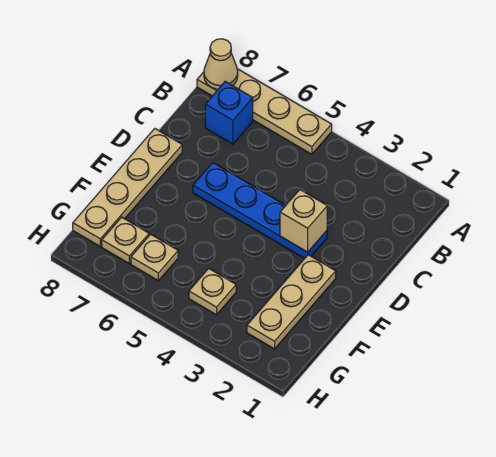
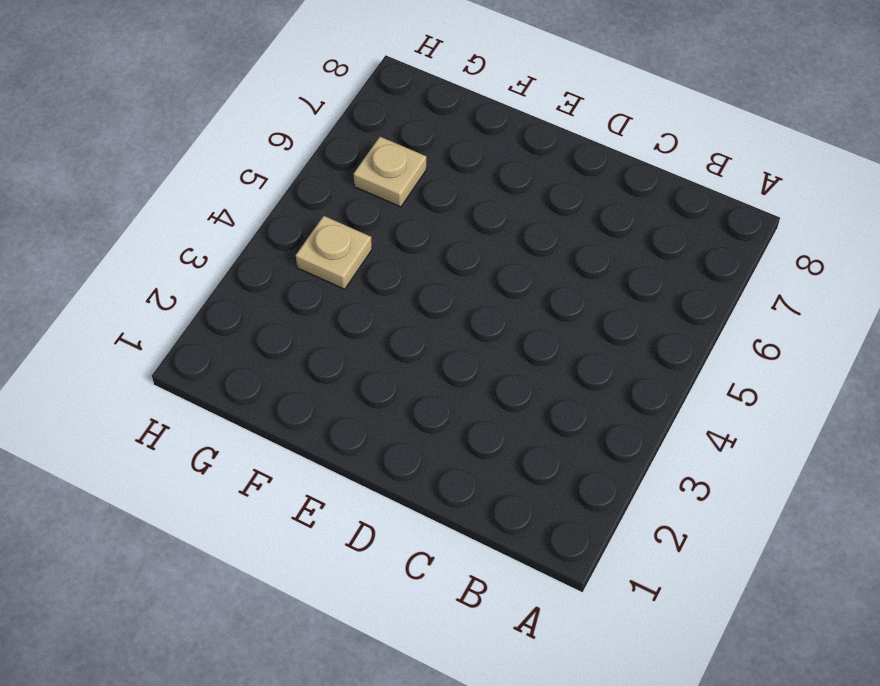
none -> tan 1x4 plate [197,69,332,154]
none -> blue 1x1 brick [205,82,253,144]

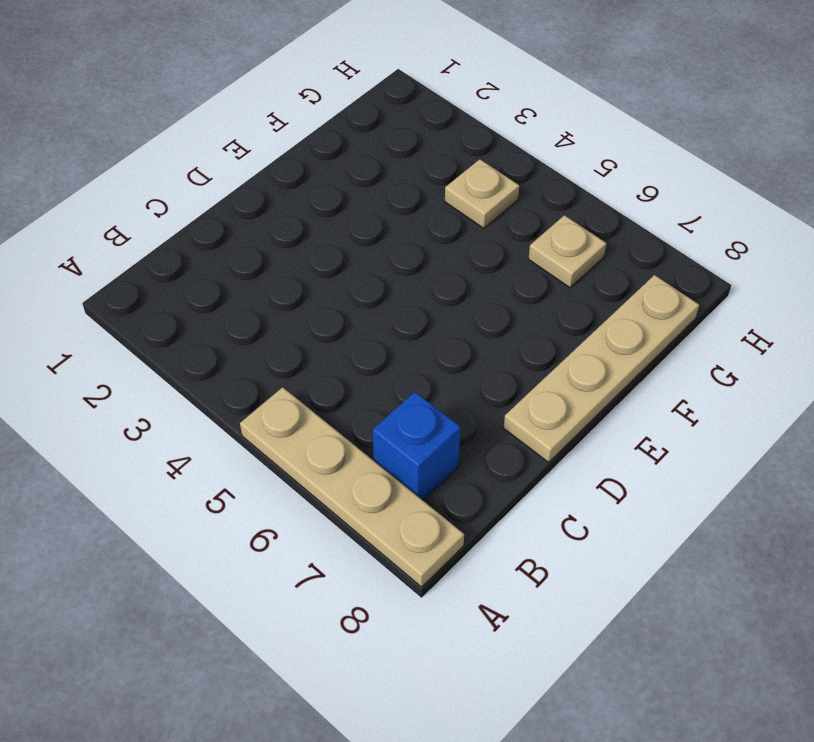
none -> blue 1x4 plate [193,163,327,259]
none -> tan 1x3 plate [247,255,336,349]

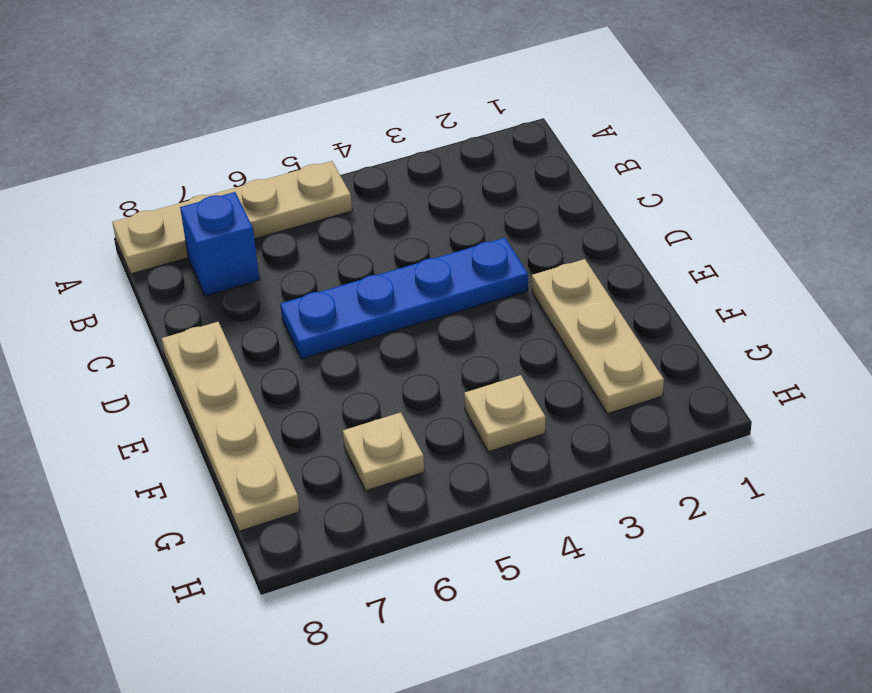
none -> tan 1x1 plate [102,217,149,264]
none -> tan 1x1 cone [204,39,238,89]

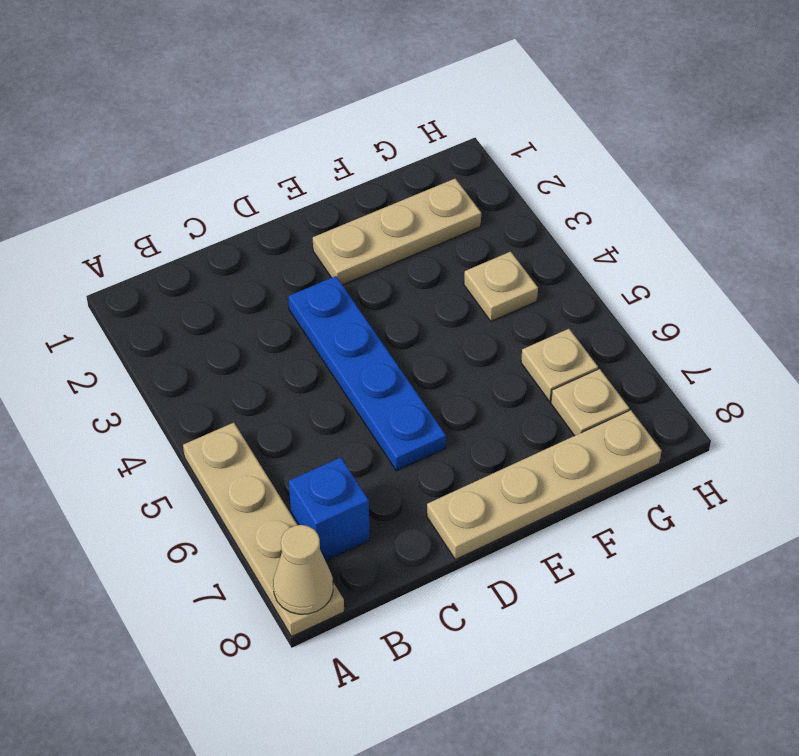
none -> tan 1x1 brick [280,190,327,252]

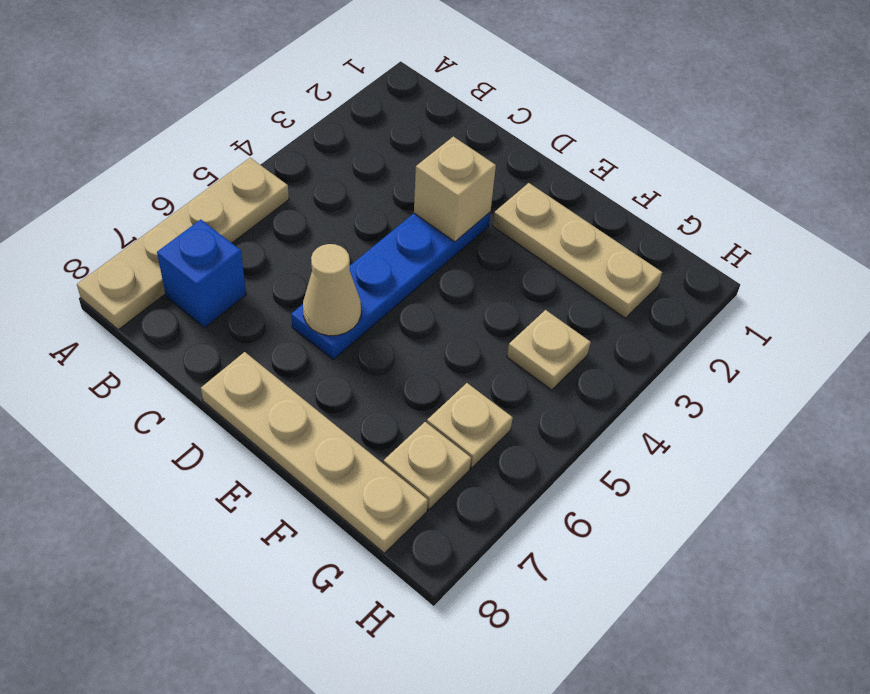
tan 1x1 cone [303,244,361,336] -> tan 1x1 cone moved to [204,39,238,89]

